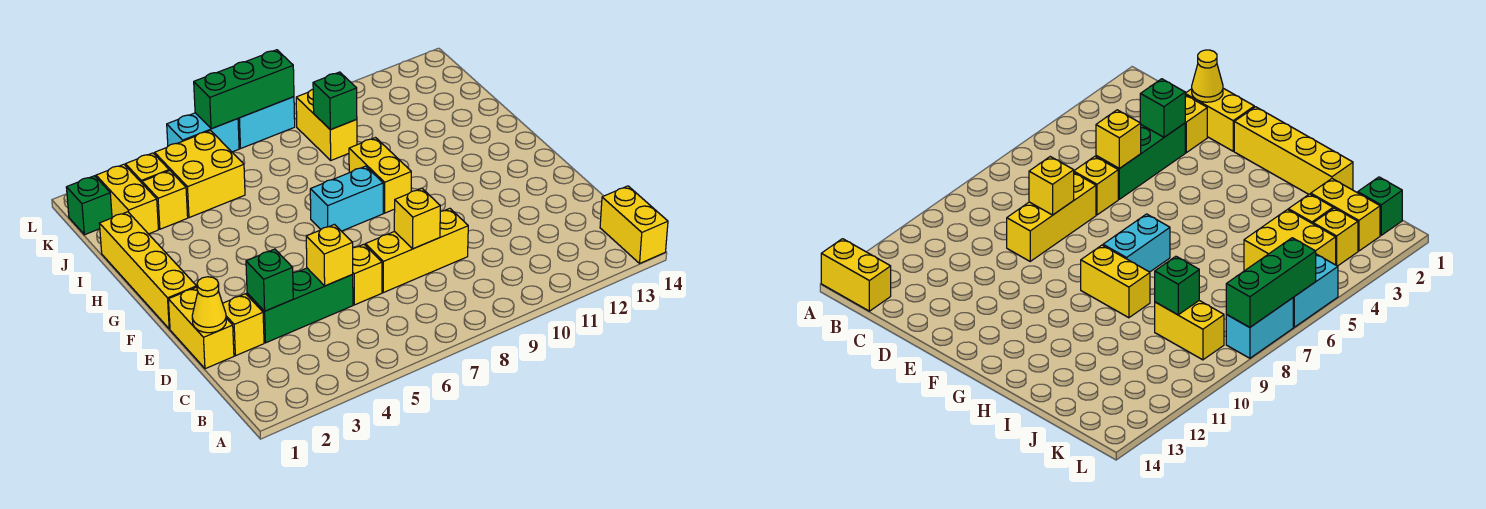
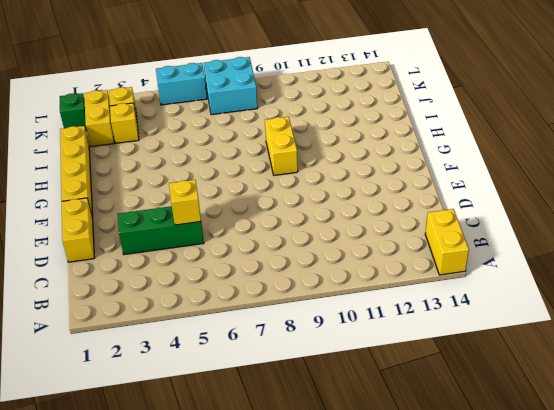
cyan 2x2 brick [204,57,258,115] -> cyan 1x2 brick [238,97,295,148]
none -> yellow 1x1 brick [223,294,264,356]
none -> yellow 1x1 brick [352,244,382,305]
none -> yellow 1x3 brick [365,208,468,293]

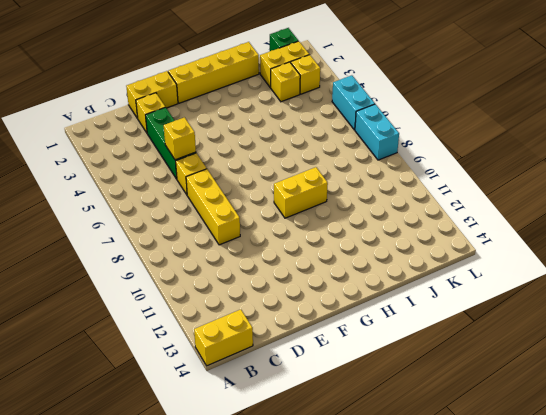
none -> cyan 1x2 brick [310,166,383,231]
none -> yellow 2x2 brick [155,131,245,218]
none -> yellow 1x2 brick [296,89,357,160]

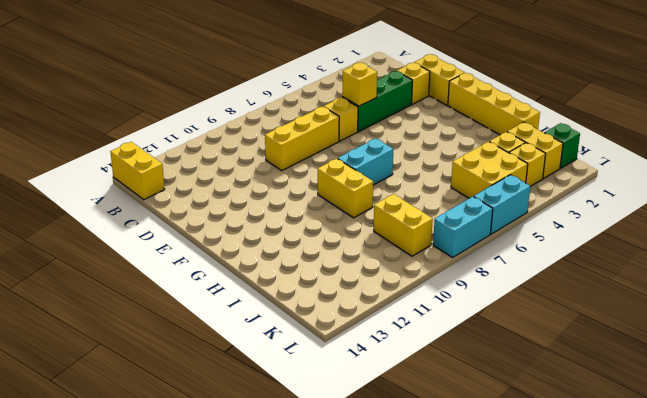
none -> yellow 1x1 cone [192,277,226,333]
none -> green 1x1 brick [246,249,293,311]
none -> yellow 1x1 brick [394,188,440,249]

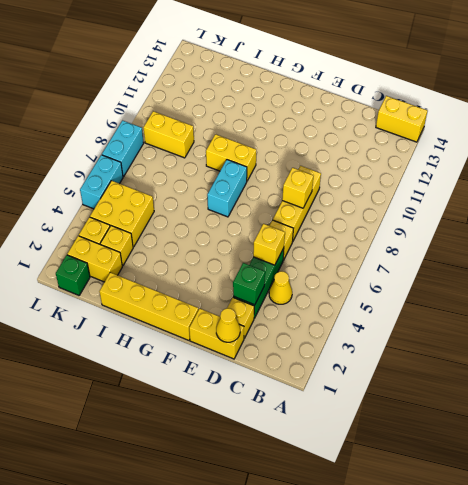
yellow 1x1 cone [269,271,292,304] -> none
none -> green 1x1 brick [313,72,357,130]
none -> green 1x3 brick [194,50,294,129]

